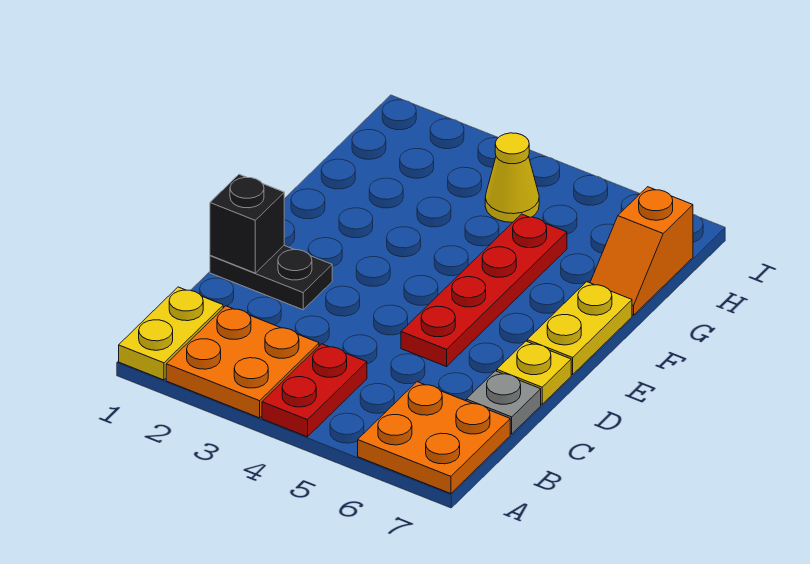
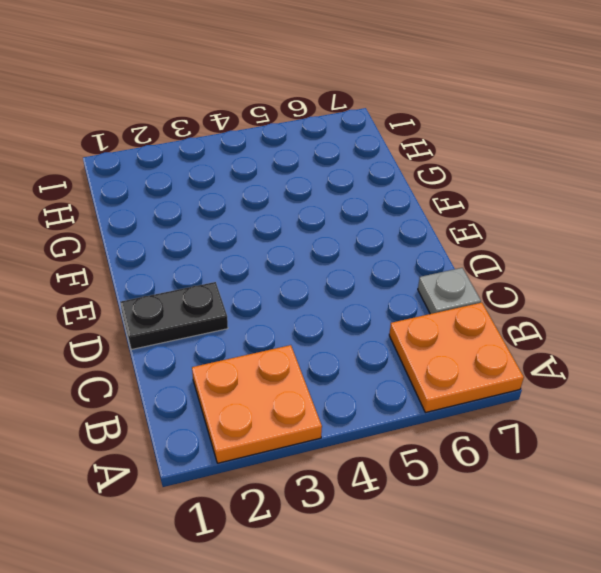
none -> yellow 1x2 plate [119,287,223,380]
none -> red 1x2 plate [262,344,367,437]
none -> red 1x4 plate [401,214,567,367]

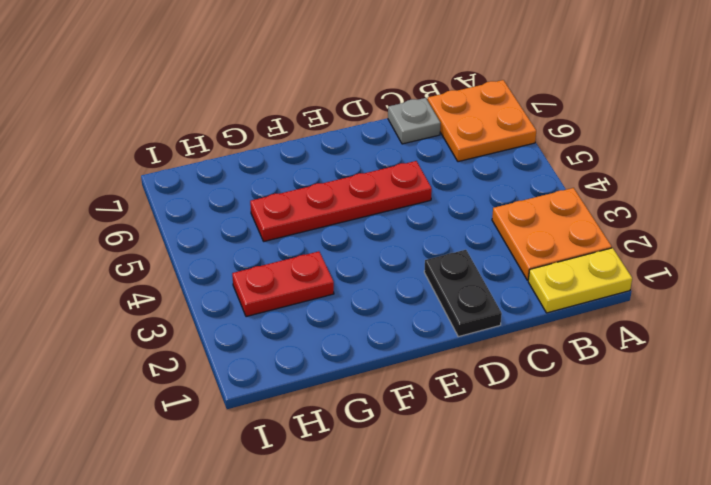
red 1x2 plate [232,251,334,317] -> red 1x2 plate moved to [262,344,367,437]
none -> yellow 1x1 plate [497,341,571,404]
none -> yellow 1x2 plate [527,282,632,375]
none -> orange 1x2 slope [590,187,693,315]

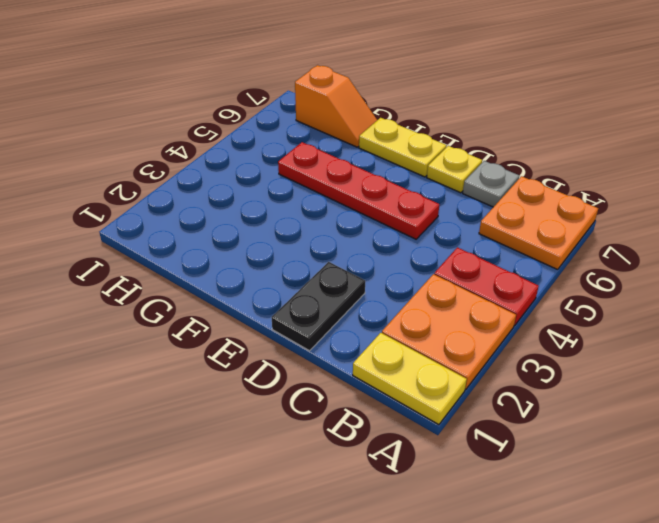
none -> yellow 1x1 cone [485,133,539,222]
none -> black 1x1 brick [210,174,284,273]

